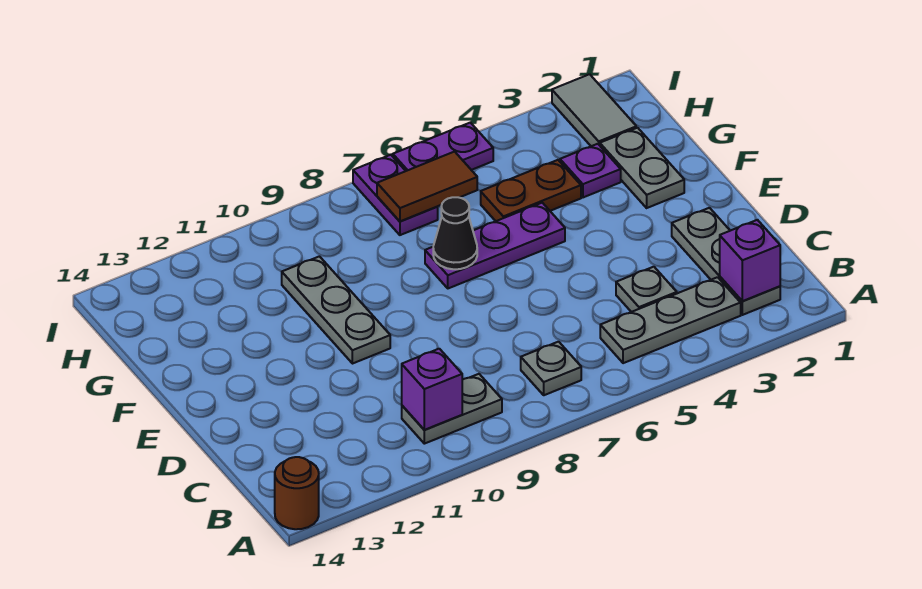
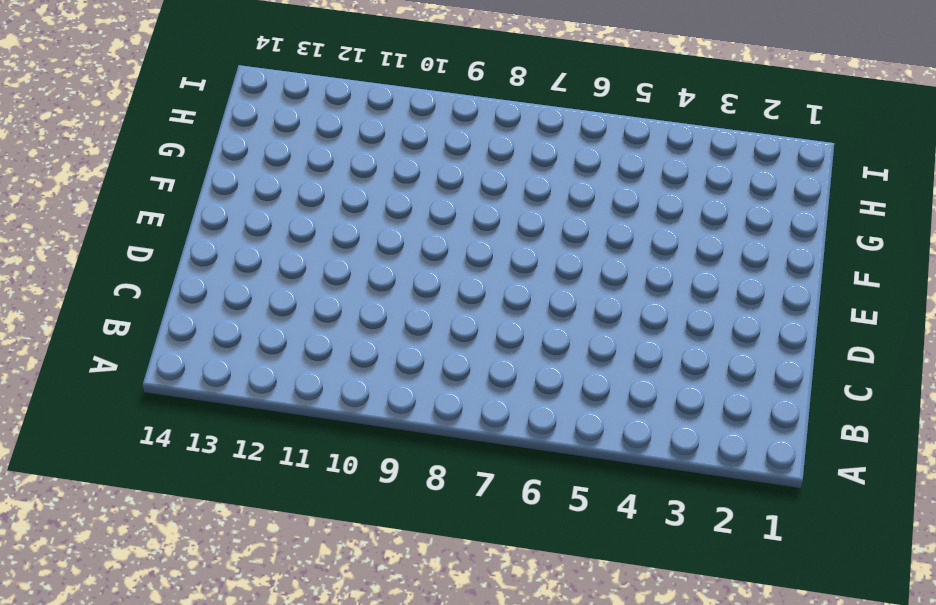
none -> brown 1x1 round brick [275,457,319,529]
none -> grey 1x3 plate [672,208,780,315]
none -> grey 1x3 plate [600,277,741,363]

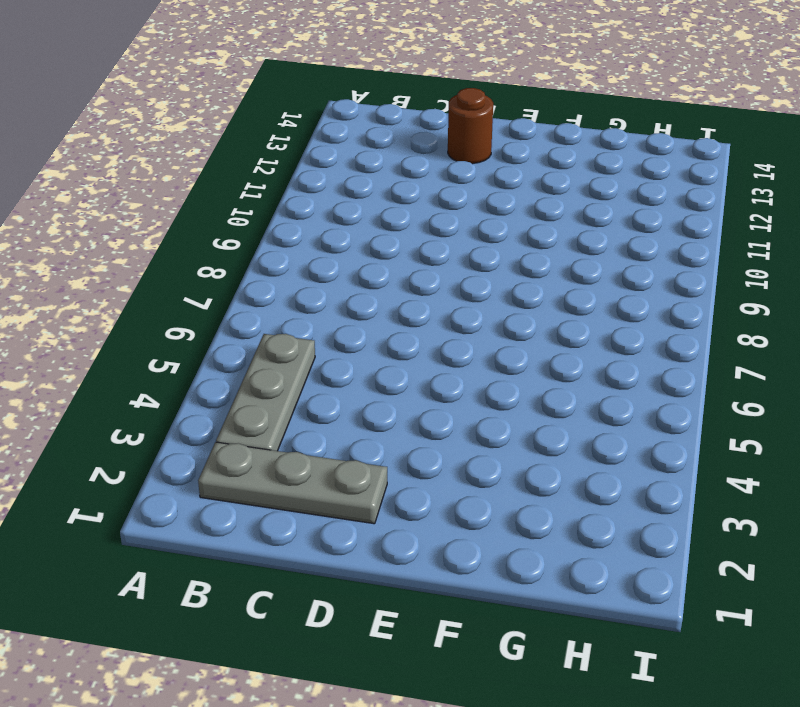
brown 1x1 round brick [448,88,493,164] -> brown 1x1 round brick moved to [275,457,319,529]
none -> grey 1x1 plate [521,342,581,395]
none -> grey 1x2 plate [402,374,502,444]
none -> grey 1x1 plate [616,267,677,312]

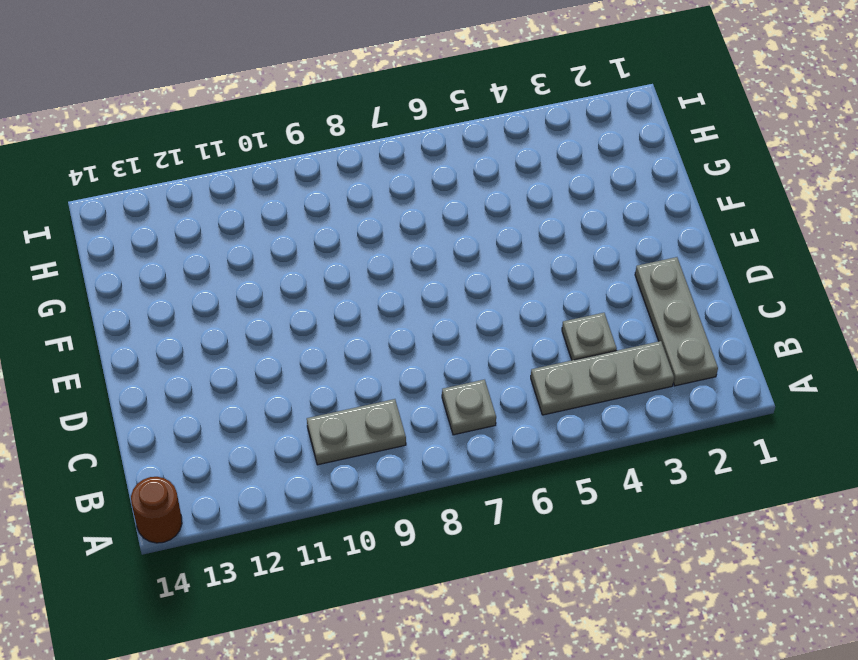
none -> grey 1x3 plate [282,256,390,364]
none -> grey 1x2 plate [600,128,684,208]
none -> purple 1x3 plate [425,203,565,288]

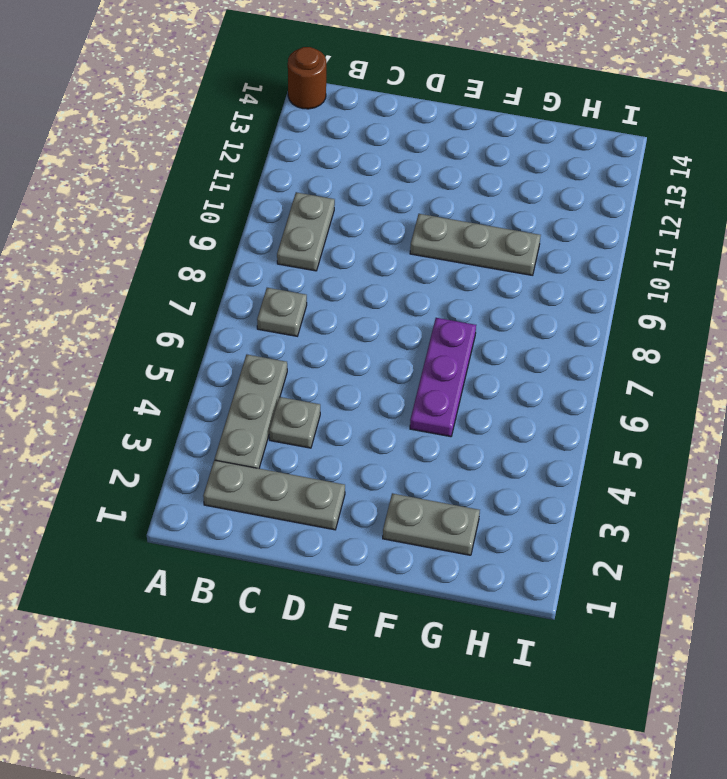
none -> purple 1x1 plate [560,144,621,197]
none -> brown 1x2 plate [481,160,581,221]
none -> grey 1x2 tile [552,74,636,146]

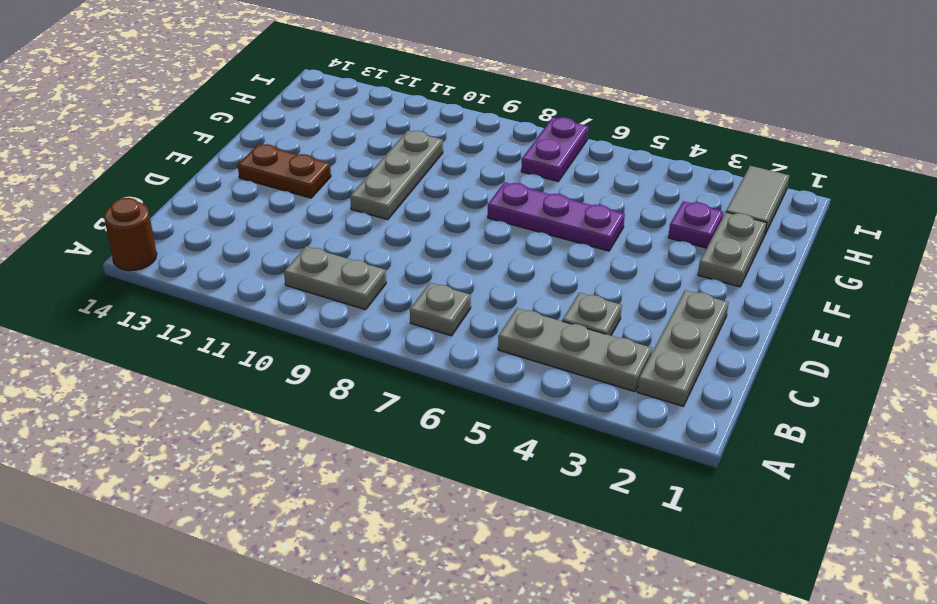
brown 1x2 plate [238,144,331,198] -> brown 1x2 plate moved to [481,160,581,221]
none -> purple 1x2 plate [393,123,493,171]
none -> purple 1x1 brick [720,220,780,301]
none -> purple 1x1 brick [402,349,462,430]

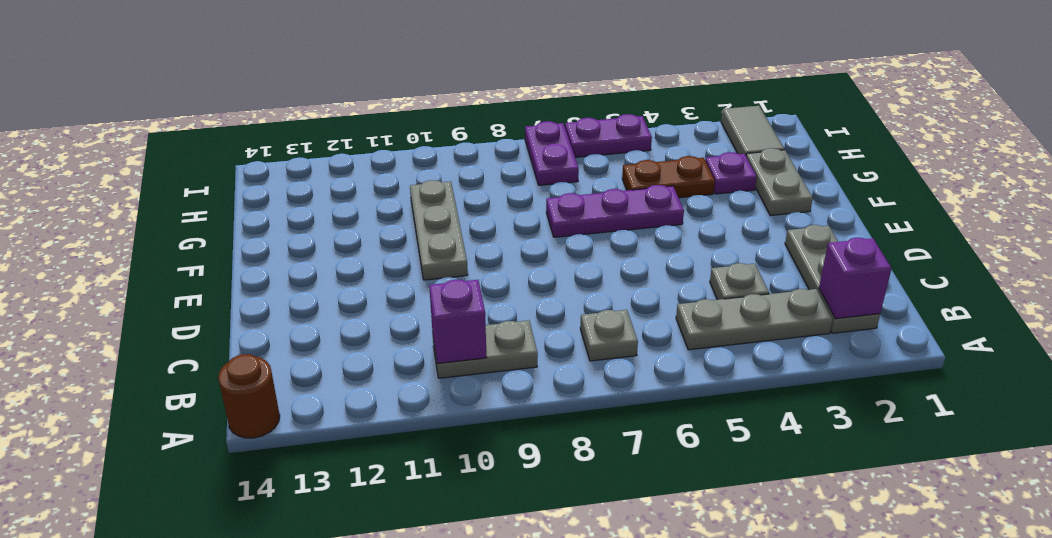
none -> black 1x1 cone [433,197,477,269]
none -> brown 1x2 tile [377,152,477,221]

